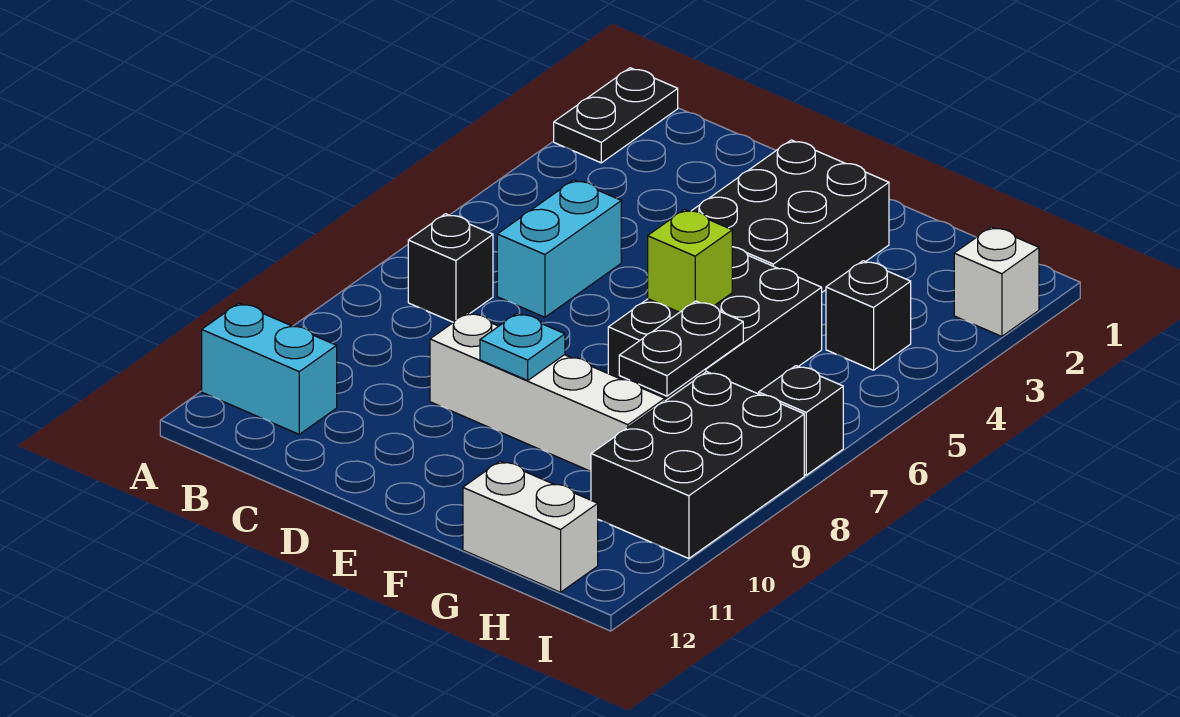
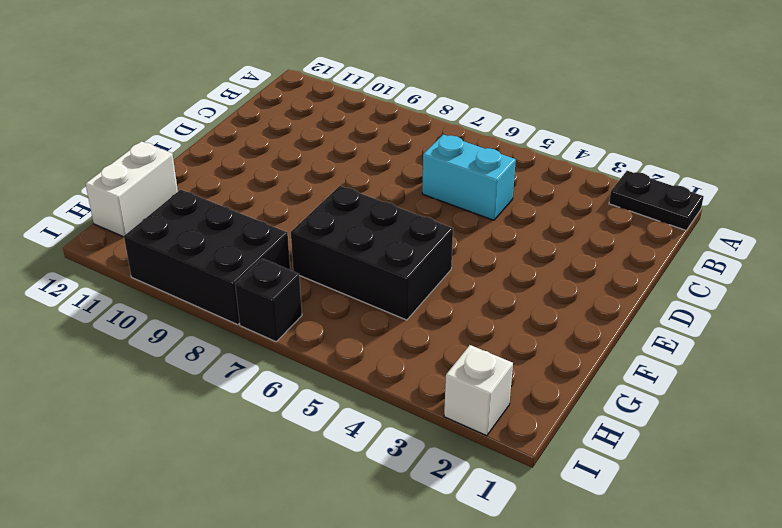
none -> cyan 1x2 brick [202,303,337,434]
none -> black 1x1 brick [408,214,493,322]
none -> white 1x4 brick [430,313,665,471]

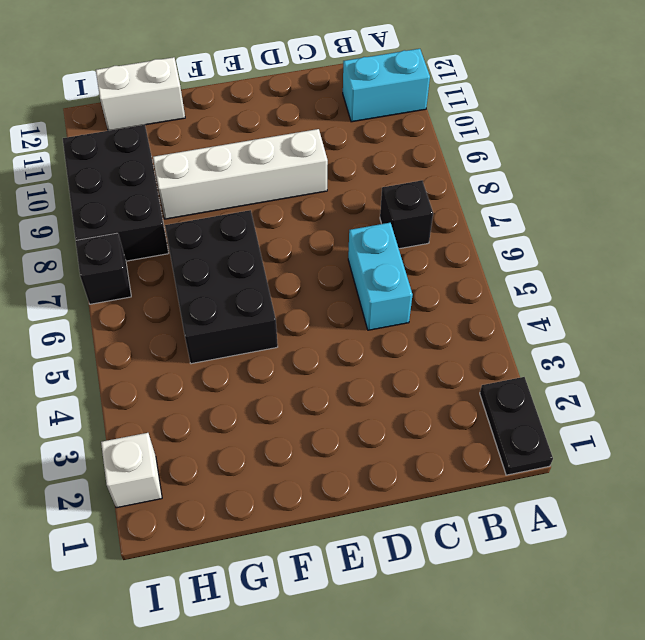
none -> black 2x3 brick [692,140,889,292]
none -> black 1x1 brick [826,261,911,370]
none -> cyan 1x1 plate [480,313,565,380]

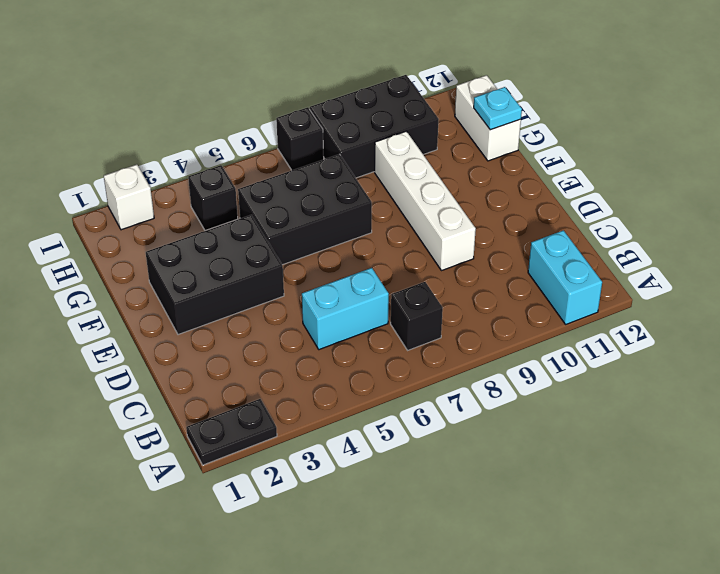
cyan 1x1 plate [474,87,522,130] -> cyan 1x1 plate moved to [480,313,565,380]
none -> lime 1x1 brick [648,209,732,312]
none -> black 1x2 plate [619,301,743,396]

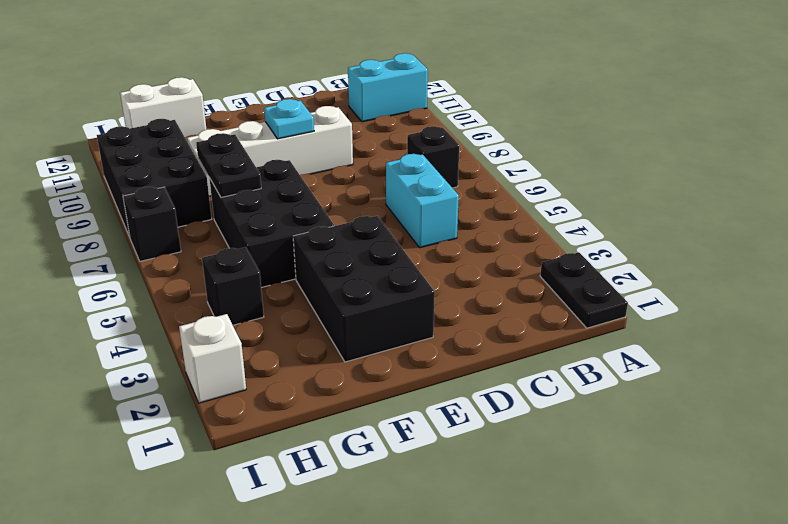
none -> lime 1x1 brick [648,209,732,312]

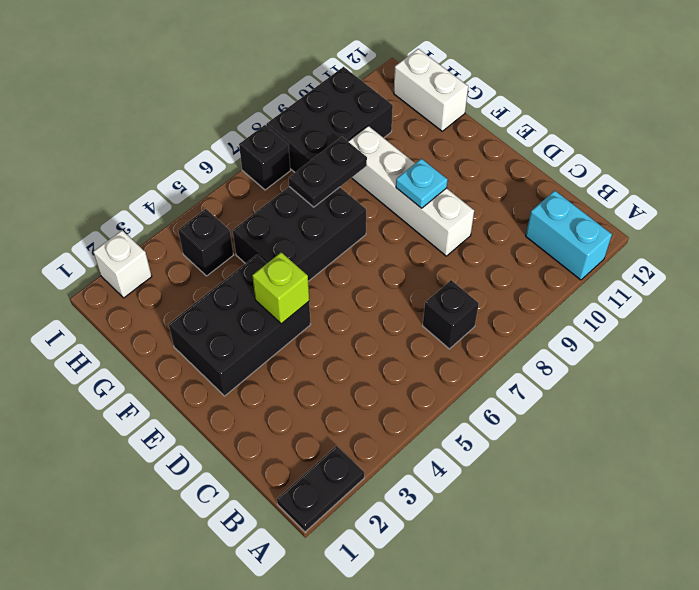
lime 1x1 brick [252,252,309,324] -> lime 1x1 brick moved to [648,209,732,312]
none -> cyan 1x2 brick [497,180,621,317]

